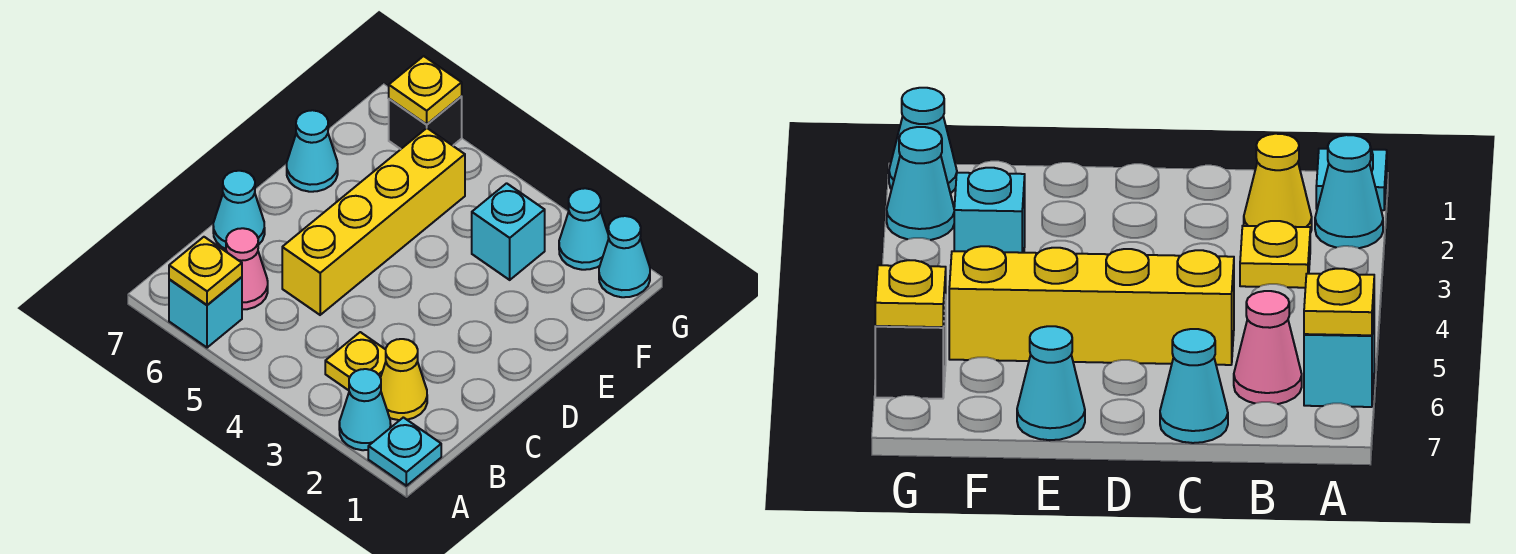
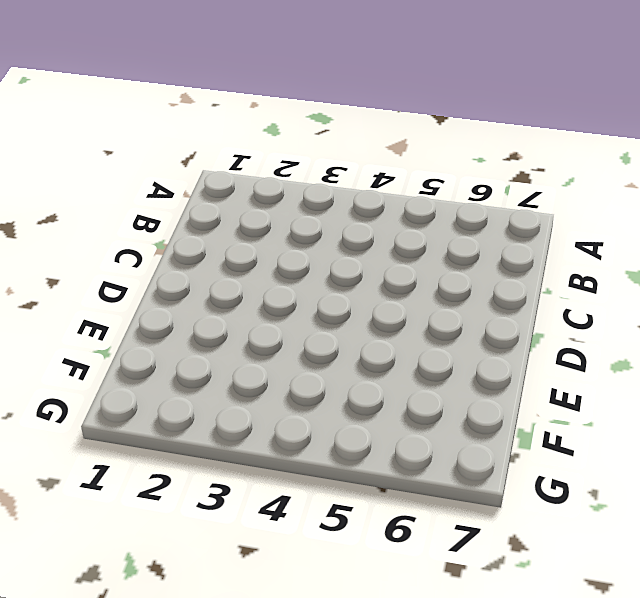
none -> cyan 1x1 plate [368,417,441,486]
none -> cyan 1x1 cone [339,369,391,450]
none -> cyan 1x1 brick [169,277,242,348]

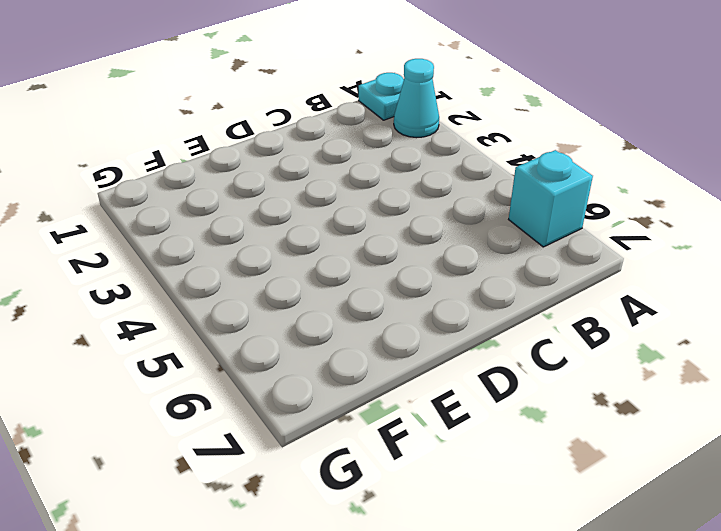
none -> yellow 1x1 cone [380,339,427,420]
none -> yellow 1x1 plate [325,332,386,390]
none -> pink 1x1 cone [226,228,268,309]

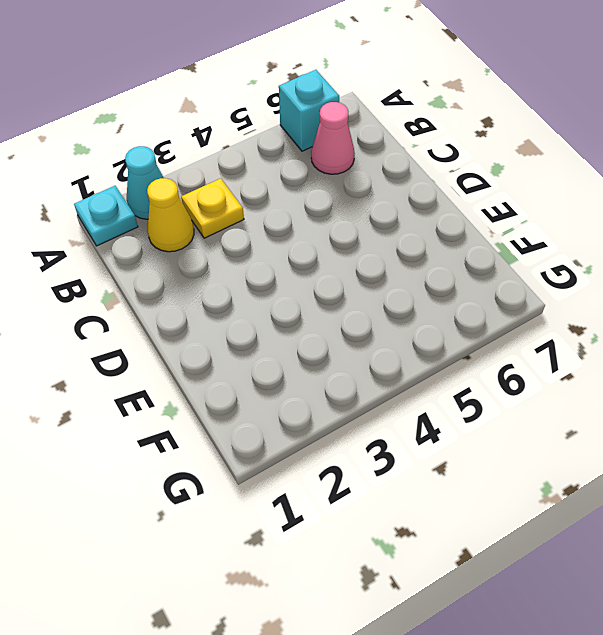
none -> yellow 1x4 brick [282,128,465,315]
none -> cyan 1x1 cone [213,171,265,249]
none -> cyan 1x1 cone [287,110,338,192]

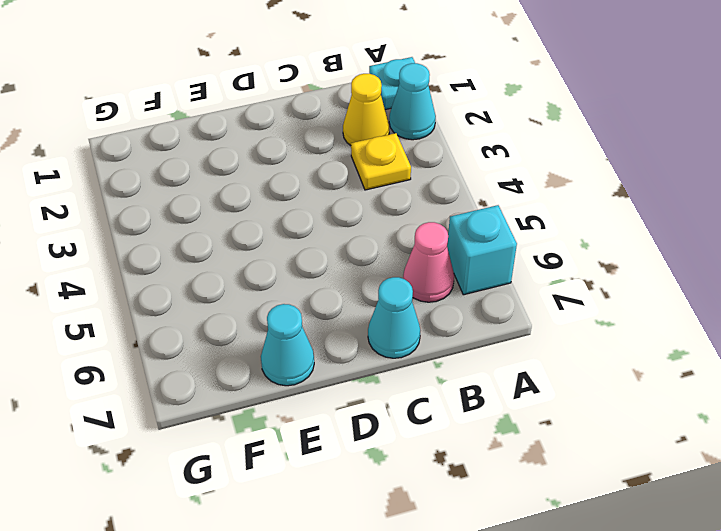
none -> yellow 1x4 brick [282,128,465,315]
none -> cyan 1x1 brick [472,183,545,280]
none -> cyan 1x1 cone [599,216,650,297]

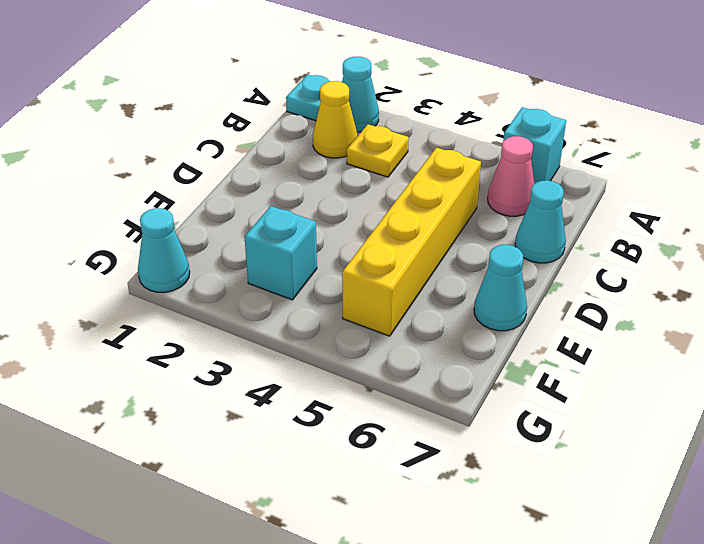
none -> cyan 1x1 cone [559,188,609,270]
none -> black 1x1 brick [389,97,462,149]
none -> yellow 1x1 plate [169,237,242,305]

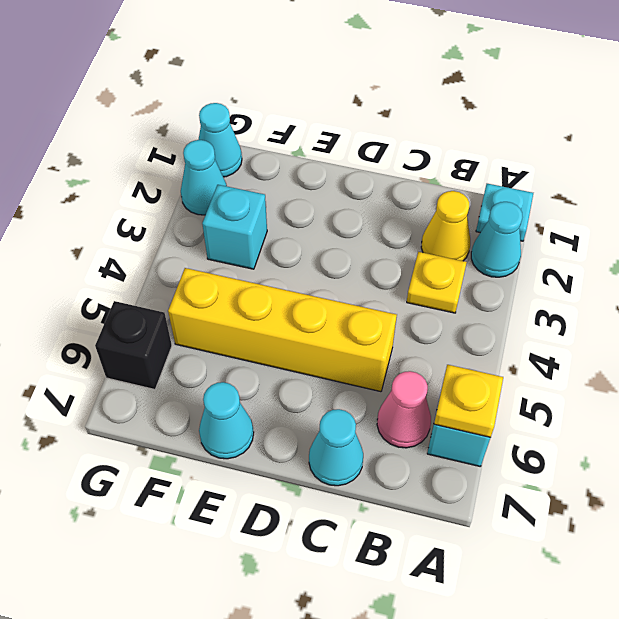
none -> yellow 1x1 plate [389,56,462,124]

